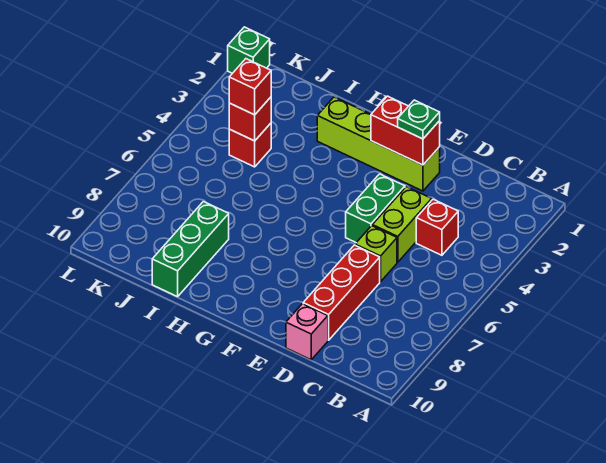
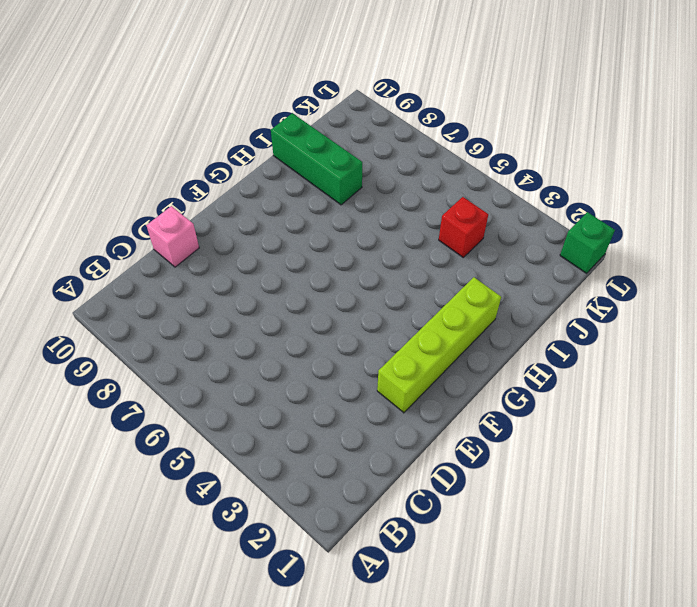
none -> red 1x1 brick [416,199,458,255]
none -> lime 1x2 brick [372,187,432,262]
none -> lime 1x1 brick [355,226,397,282]

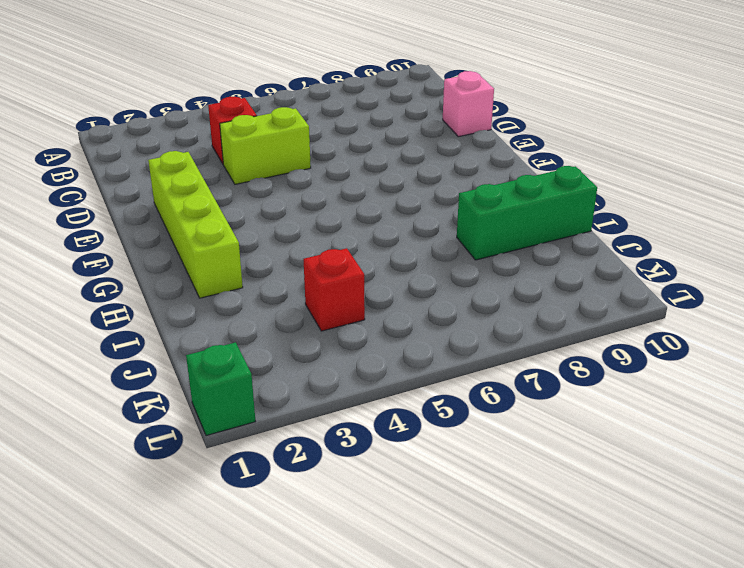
none -> lime 1x1 brick [355,226,397,282]
none -> red 1x3 brick [303,245,380,340]
none -> green 1x2 brick [346,174,405,243]

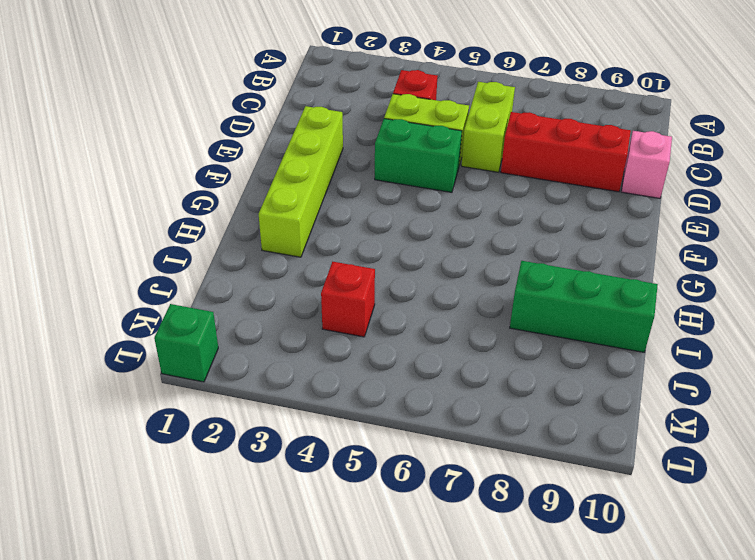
lime 1x2 brick [461,82,515,172] -> lime 1x1 brick [355,226,397,282]
none -> red 1x2 brick [371,96,440,165]
none -> red 1x1 brick [229,97,271,141]
none -> green 1x1 plate [398,100,440,139]

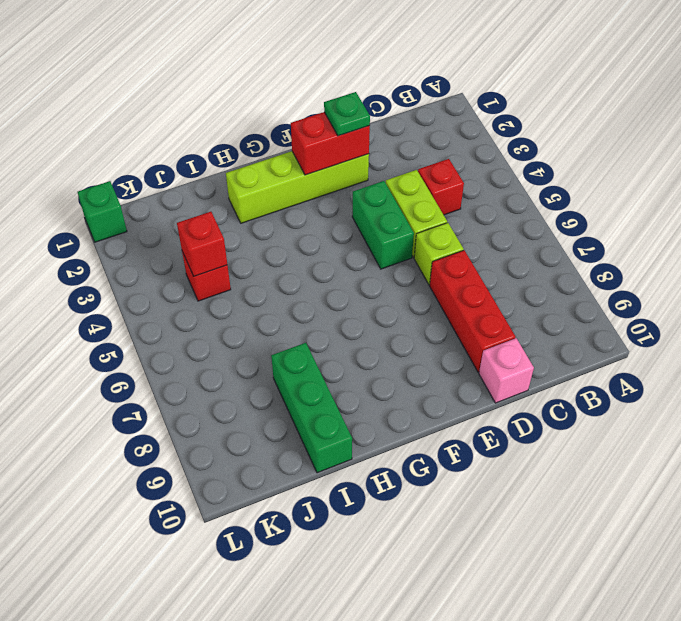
none -> red 1x1 brick [229,59,271,115]

